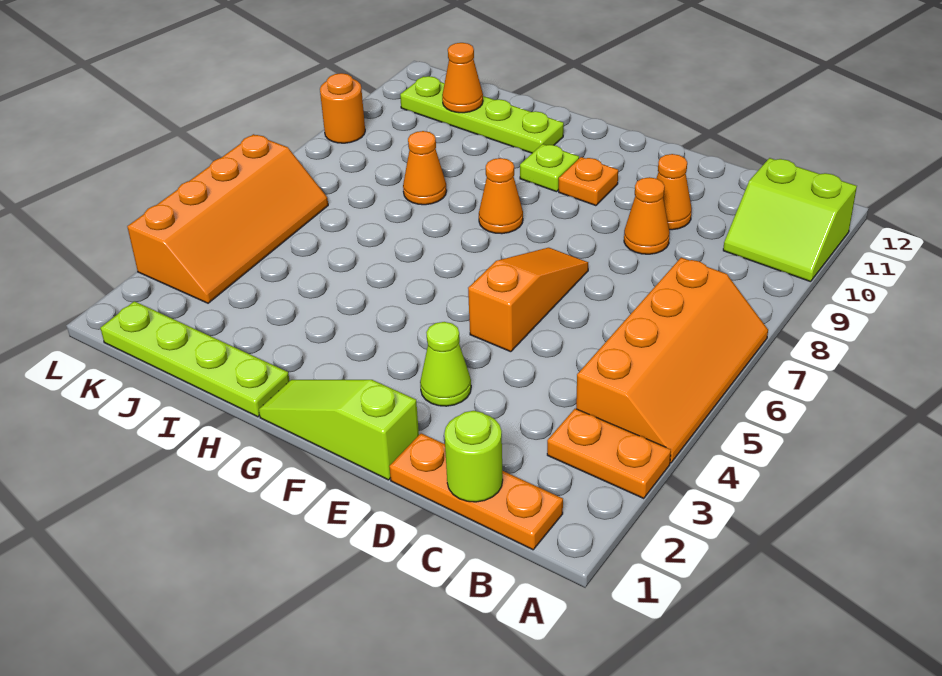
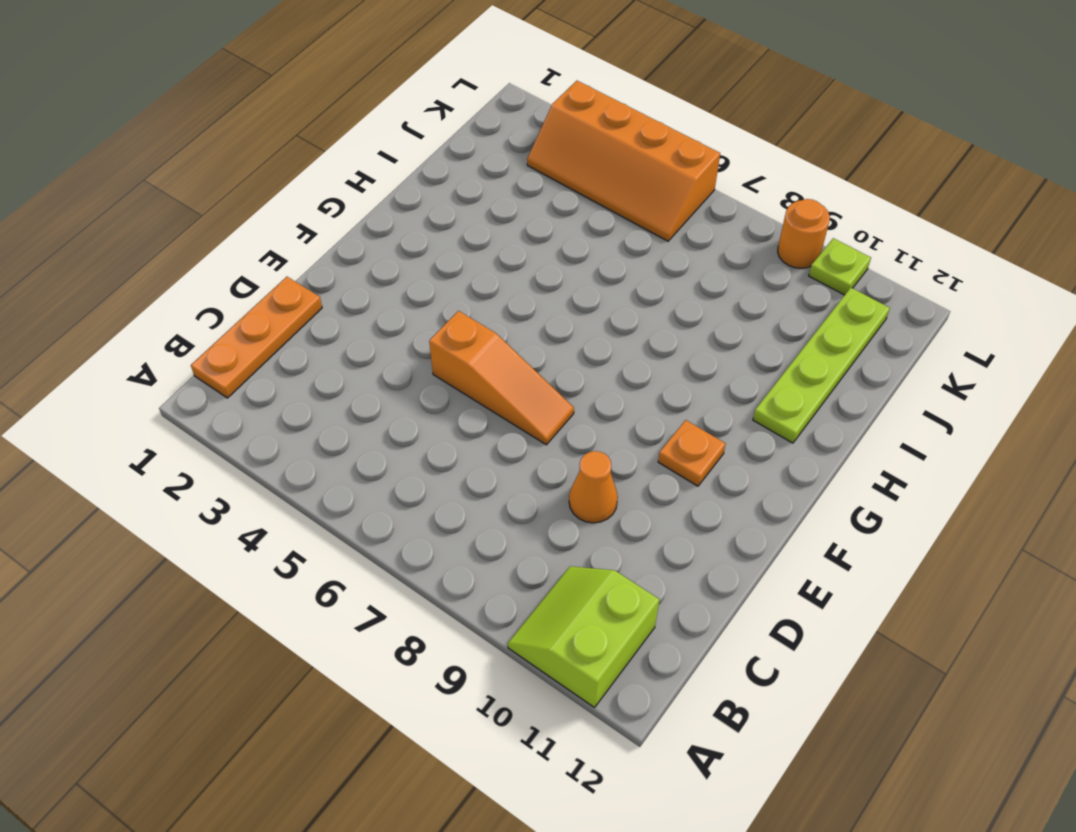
lime 1x1 plate [809,238,871,295] -> lime 1x1 plate moved to [520,144,579,192]
none -> orange 1x2 plate [547,409,671,498]
none -> orange 2x4 slope [576,258,768,463]
none -> orange 1x1 cone [656,154,692,230]

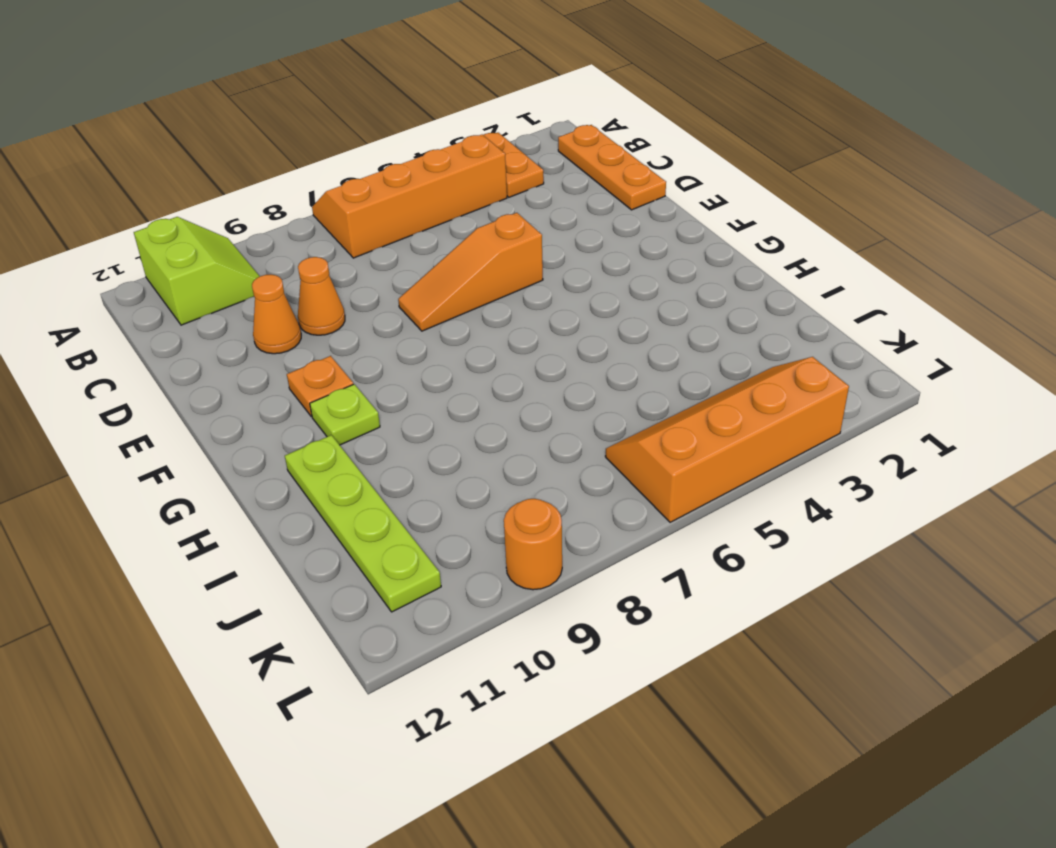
none -> lime 1x3 slope [259,380,419,480]
none -> lime 1x1 cone [420,322,471,406]
none -> orange 1x1 cone [479,158,523,234]

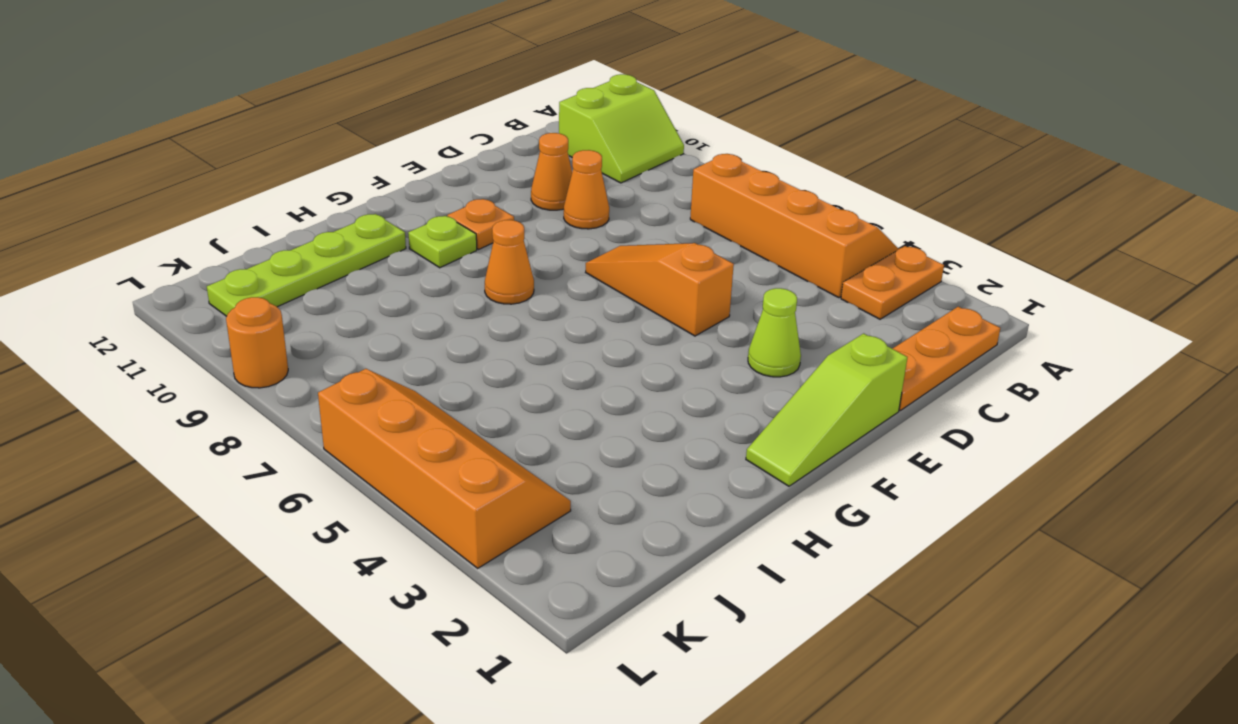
none -> lime 1x4 plate [100,301,290,417]
none -> orange 1x1 cone [403,131,447,205]
none -> lime 1x1 round brick [444,411,503,502]

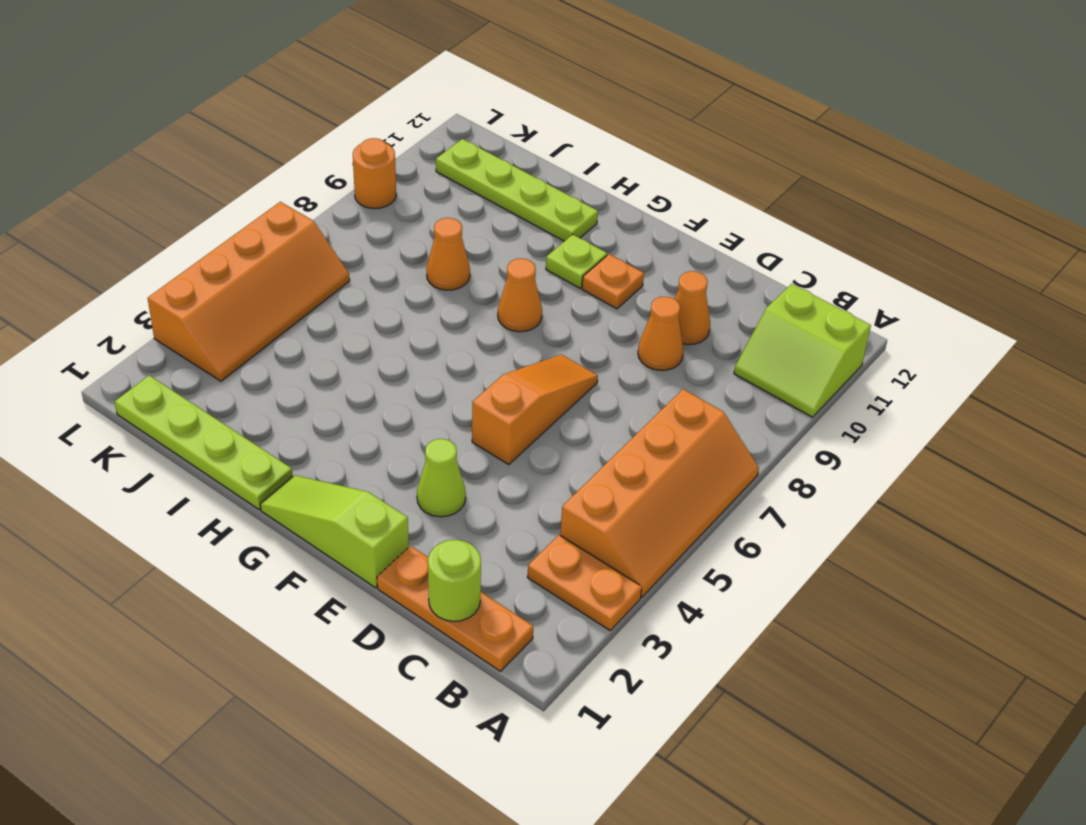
none -> orange 1x1 cone [442,43,483,113]

